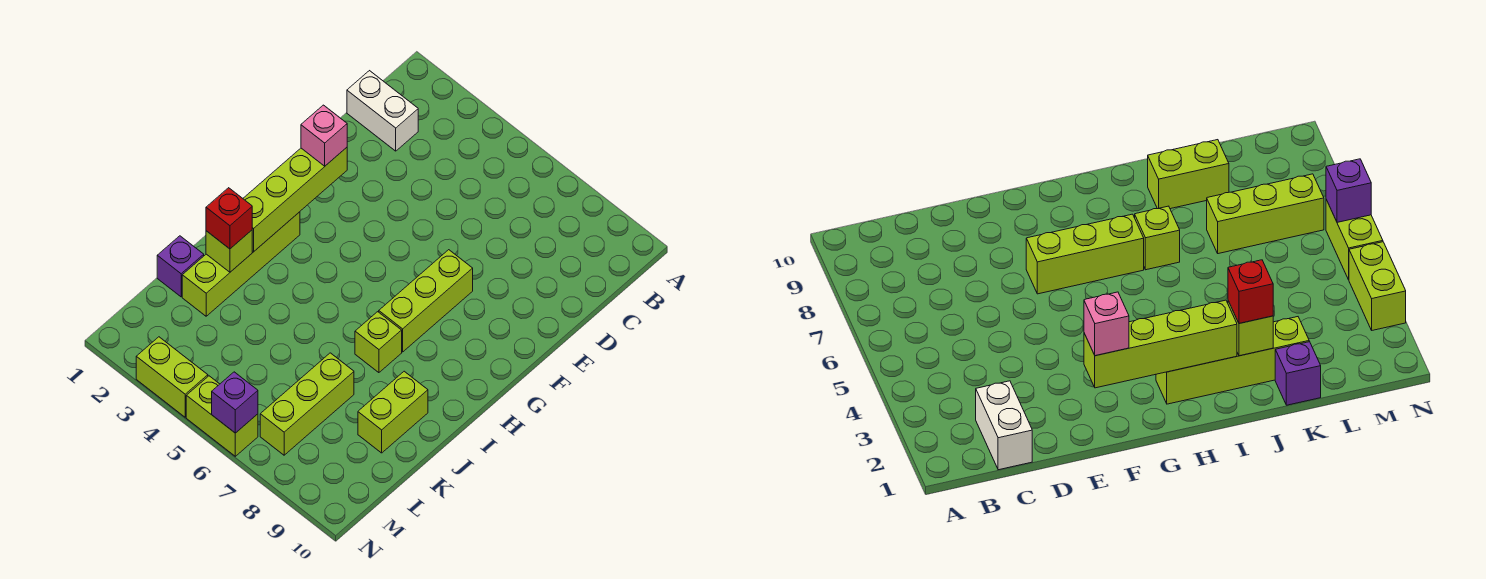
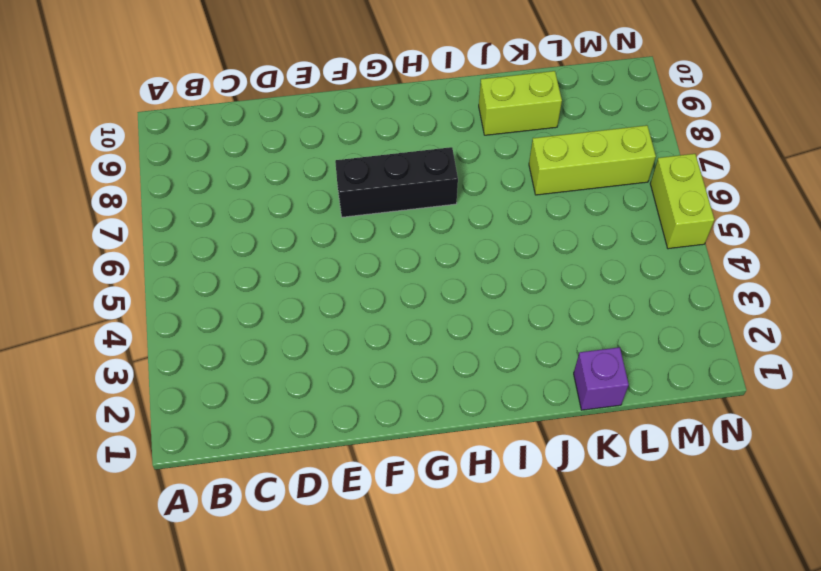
black 1x3 brick [335,147,458,217] -> lime 1x3 brick [379,250,473,352]
none -> white 1x2 brick [347,71,418,151]
none -> lime 1x4 brick [182,212,300,316]
none -> lime 1x1 brick [355,312,402,373]

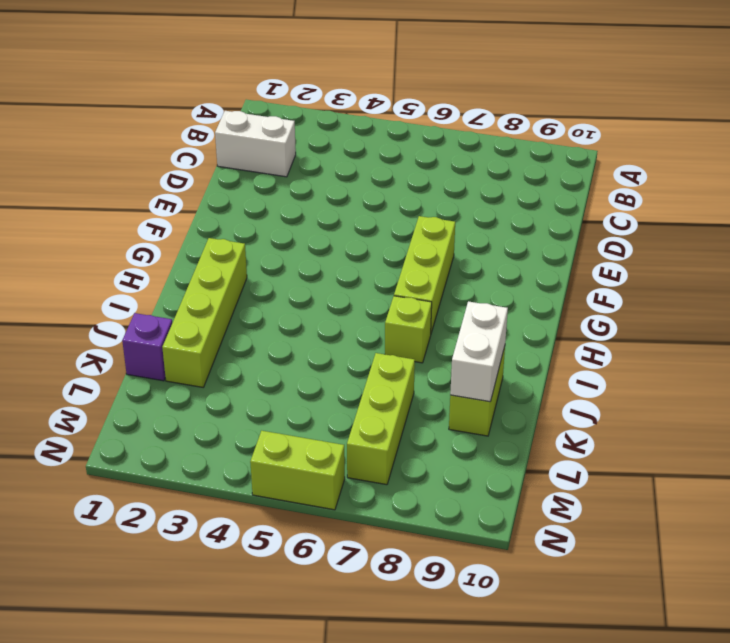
white 1x2 brick [450,301,508,402] -> none
none -> lime 1x2 brick [136,337,208,417]
none -> lime 1x4 brick [243,147,347,251]
none -> lime 1x1 brick [206,230,252,272]

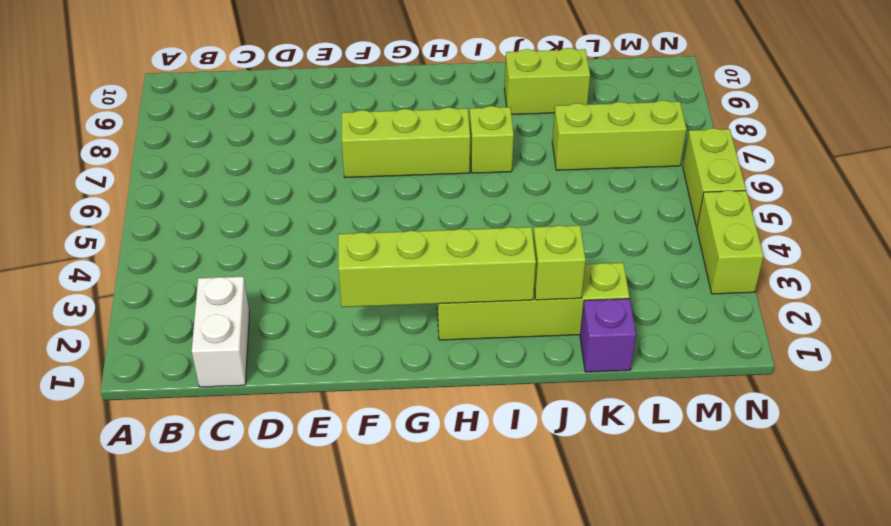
none -> purple 1x1 brick [212,372,258,433]
none -> pink 1x1 brick [301,105,347,166]
none -> red 1x1 brick [206,188,252,249]

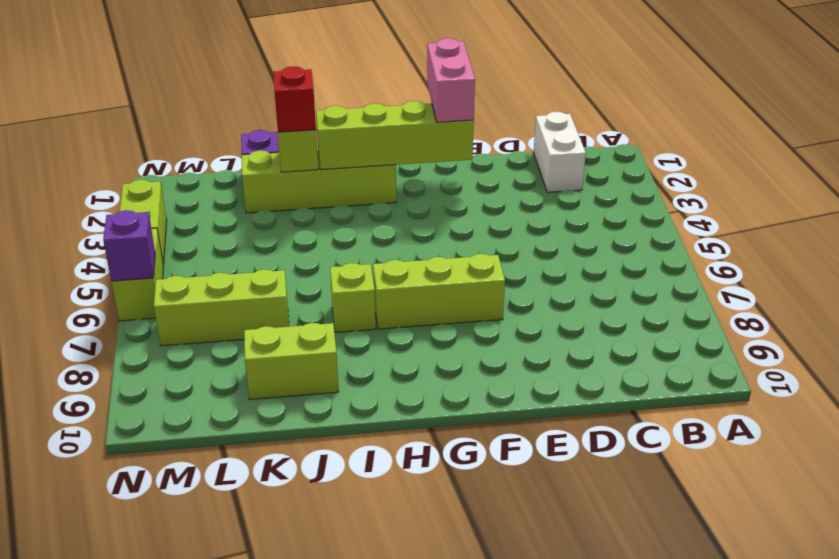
pink 1x2 brick [427,38,475,122] -> pink 1x1 brick [301,105,347,166]

